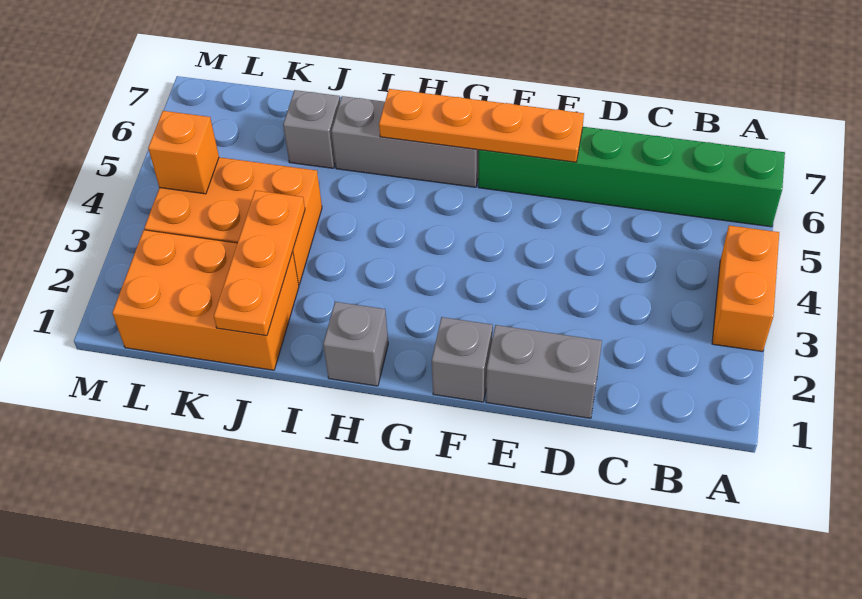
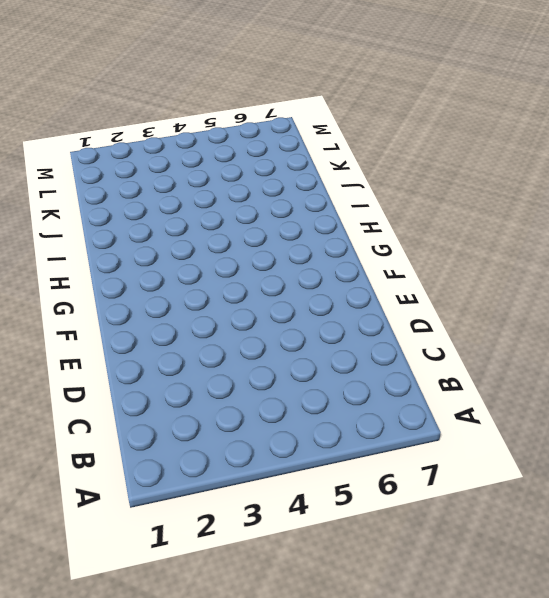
none -> orange 1x2 brick [712,225,779,352]
none -> green 1x6 brick [478,127,785,227]
none -> grey 1x2 brick [486,325,602,418]

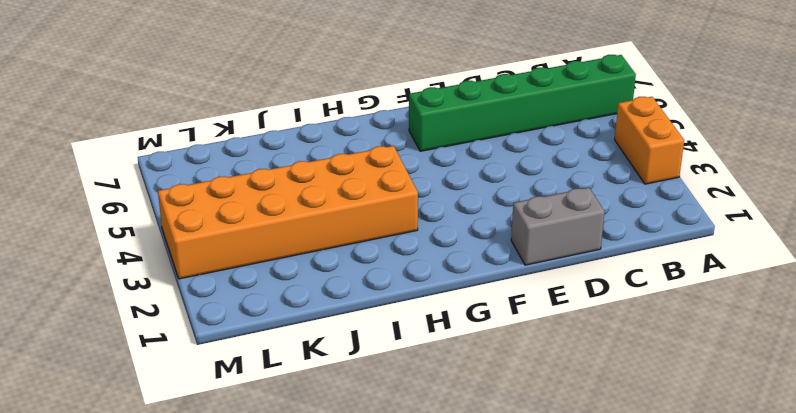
orange 2x6 brick [158,146,418,279] -> orange 2x3 brick [144,157,322,285]
none -> grey 1x1 brick [432,317,493,402]
none -> grey 1x3 brick [331,96,479,187]
none -> grey 1x1 brick [323,302,388,386]

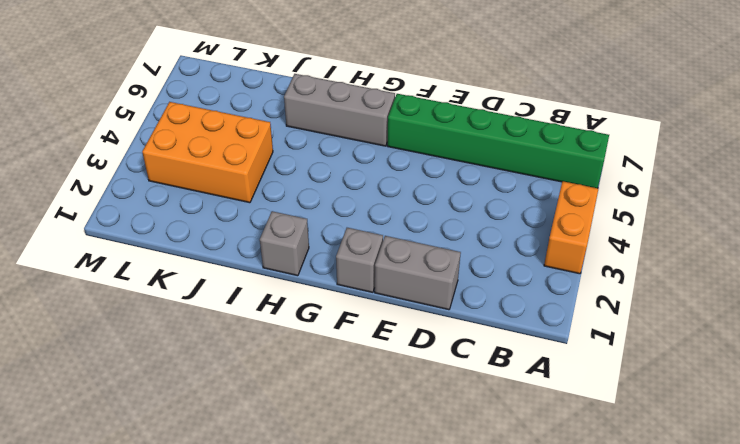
none -> orange 2x3 brick [112,230,299,370]
none -> grey 1x1 brick [283,90,340,168]
none -> orange 1x4 plate [379,89,584,162]

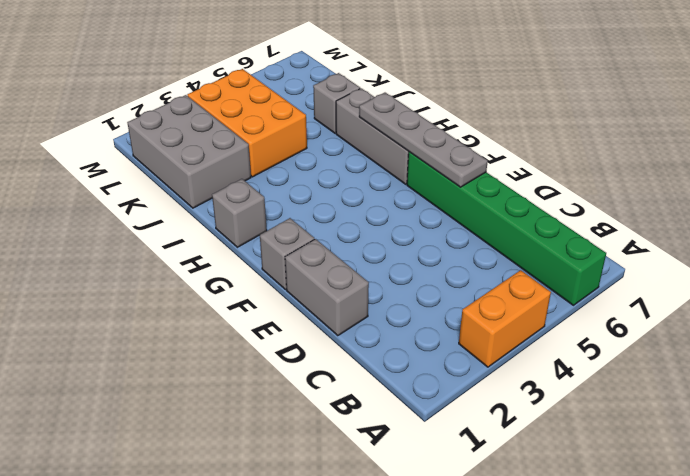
grey 1x4 plate [359,93,488,187] -> orange 1x4 plate [379,89,584,162]
grey 2x3 brick [127,95,251,208] -> orange 2x3 brick [112,230,299,370]
none -> orange 1x3 plate [214,190,305,336]
none -> orange 1x1 brick [148,111,219,194]

